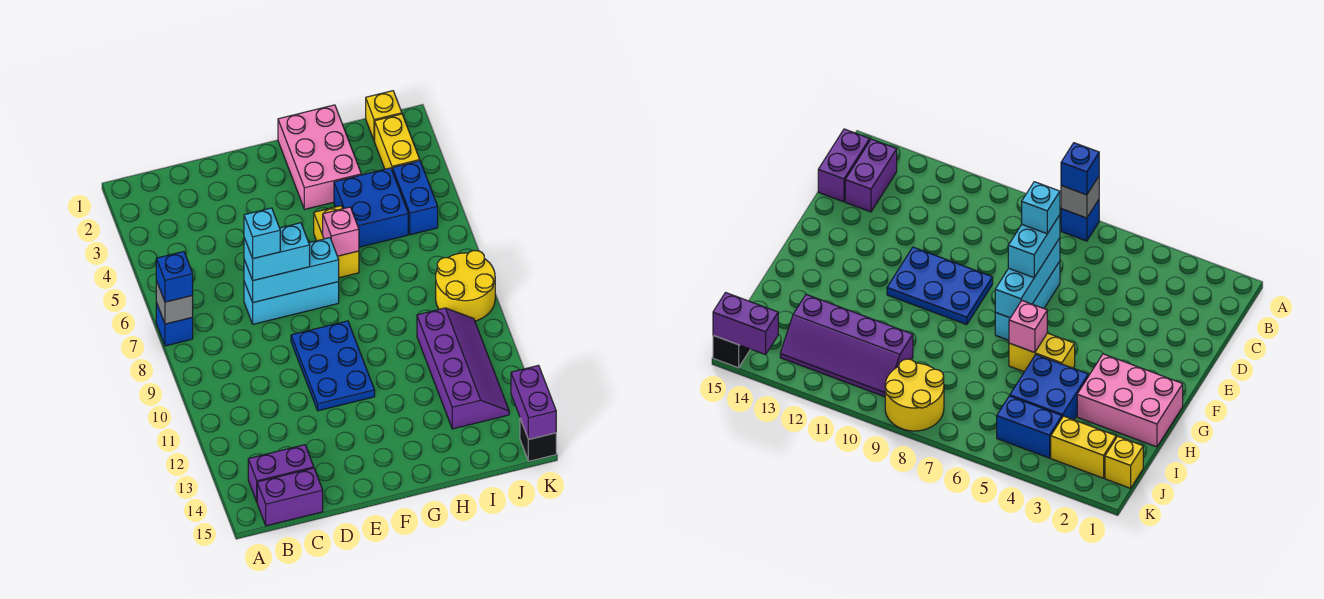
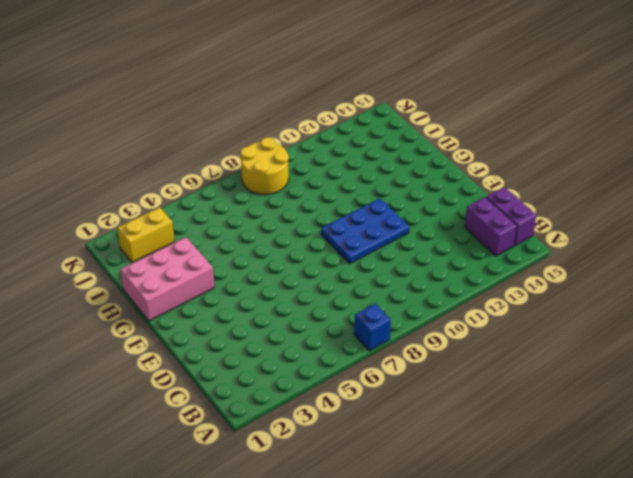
none -> cyan 1x3 brick [244,282,339,324]
none -> yellow 1x2 brick [314,206,359,278]
none -> blue 2x2 brick [334,168,408,247]

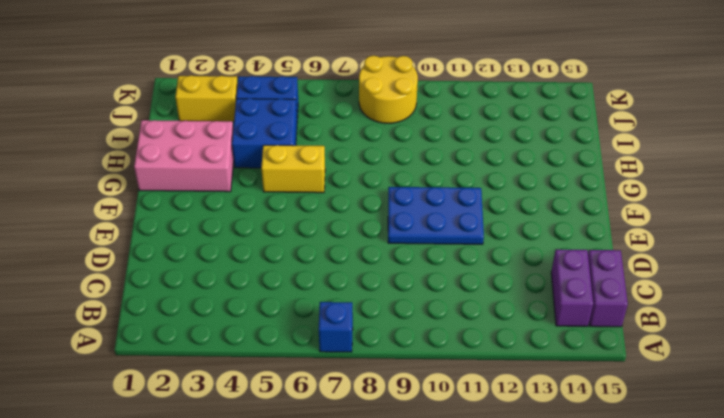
none -> cyan 1x3 brick [244,282,339,324]
none -> purple 2x4 slope [417,308,509,429]
none -> yellow 1x1 brick [366,91,402,141]

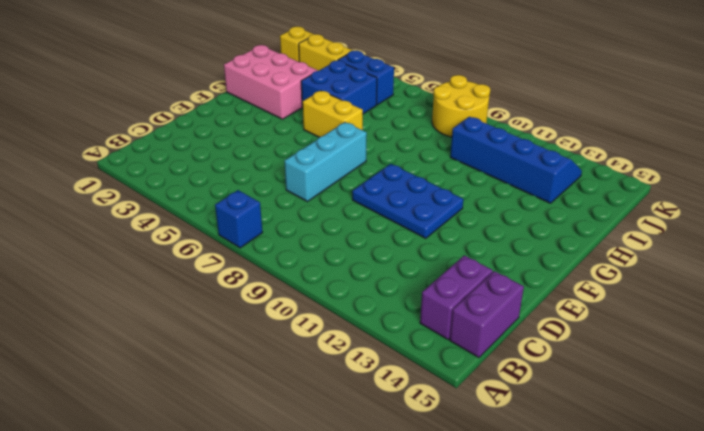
blue 2x4 slope [450,117,582,203] -> purple 2x4 slope [417,308,509,429]
none -> black 1x1 brick [520,419,556,461]
none -> grey 1x1 brick [156,281,193,324]
none -> cyan 1x3 brick [244,238,339,302]

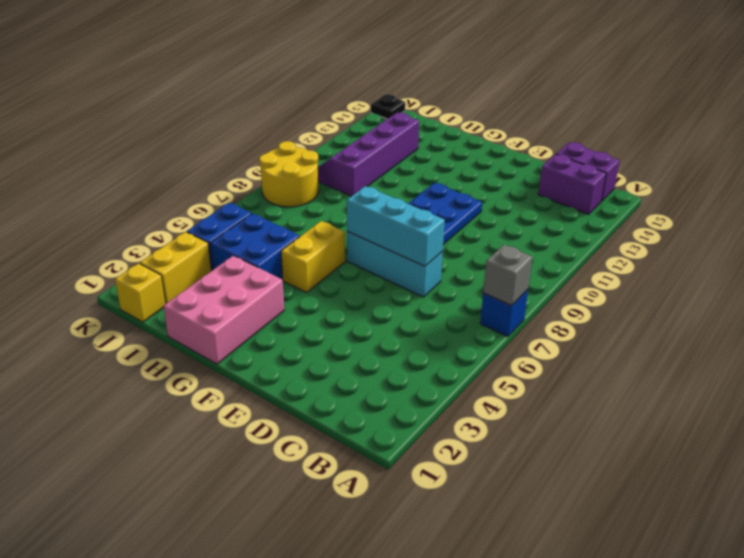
black 1x1 plate [371,94,405,119] -> black 1x1 brick [520,419,556,461]
none -> pink 1x1 brick [323,207,359,256]
none -> purple 1x2 brick [511,365,556,440]
none -> blue 1x1 brick [156,252,193,302]

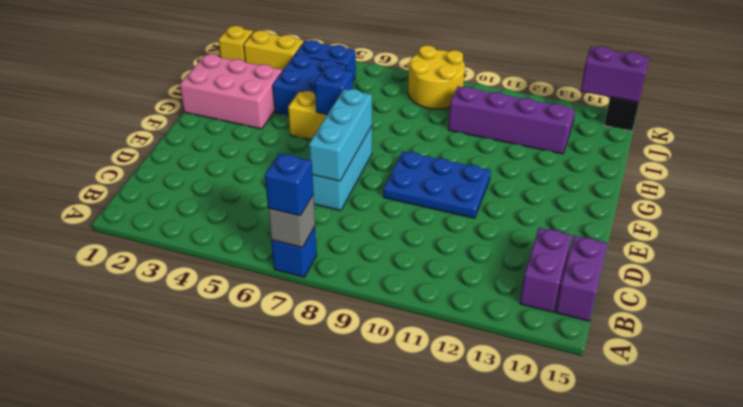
blue 1x1 brick [315,66,353,115] -> pink 1x1 brick [323,207,359,256]
none -> cyan 1x2 brick [244,223,310,281]
none -> cyan 1x1 brick [244,208,280,259]

